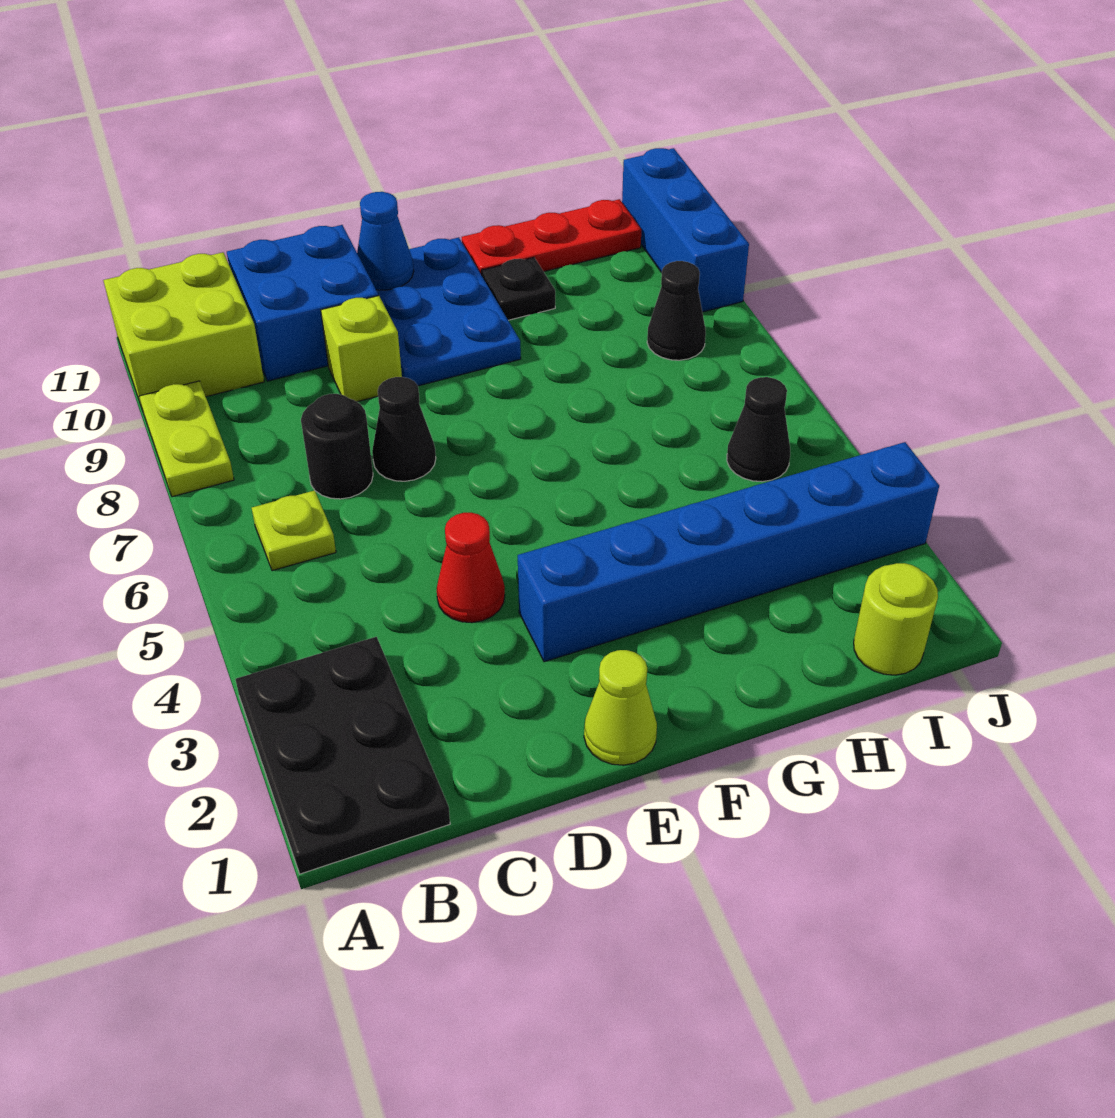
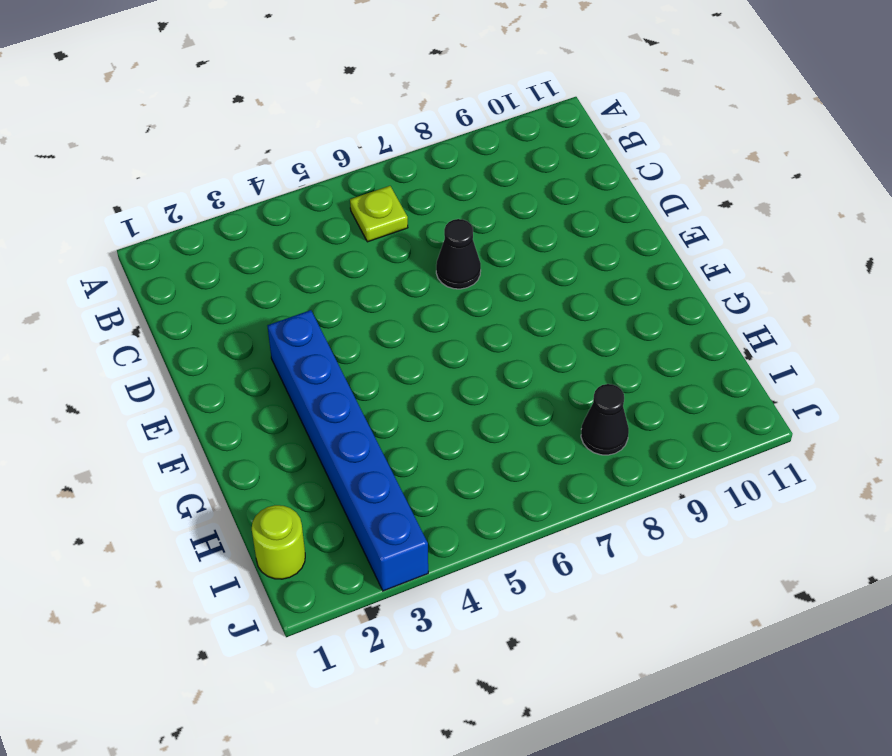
none -> black 2x3 plate [235,637,450,874]
none -> lime 1x2 plate [139,381,234,497]
none -> lime 2x2 brick [103,252,264,408]

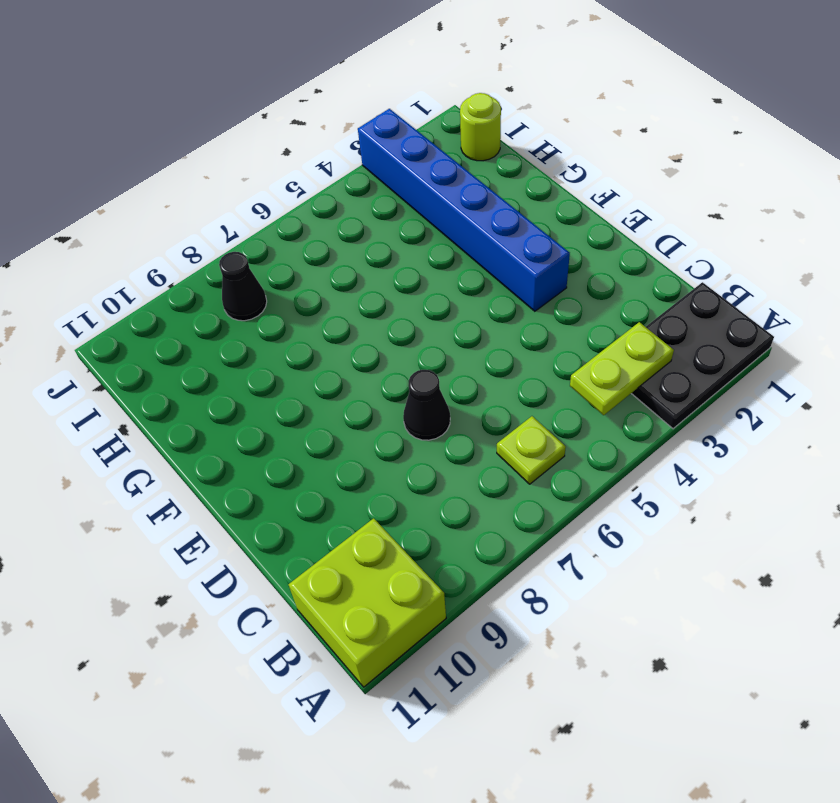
lime 1x2 plate [570,322,674,415] -> lime 1x2 plate moved to [139,381,234,497]
none -> black 1x1 round brick [301,394,373,499]
none -> blue 2x2 brick [227,225,378,381]
none -> red 1x1 cone [437,513,505,623]

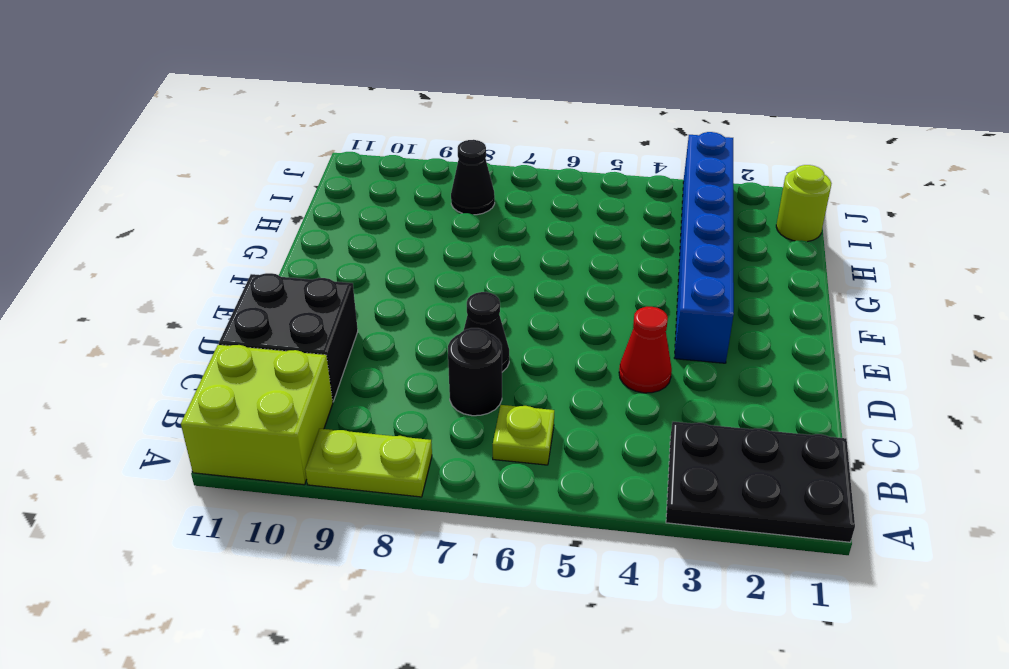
black 2x2 brick [219,273,358,402] -> blue 2x2 brick [227,225,378,381]
none -> lime 1x1 brick [321,296,402,402]
none -> lime 1x1 cone [584,650,657,765]
none -> blue 2x3 plate [376,237,521,386]

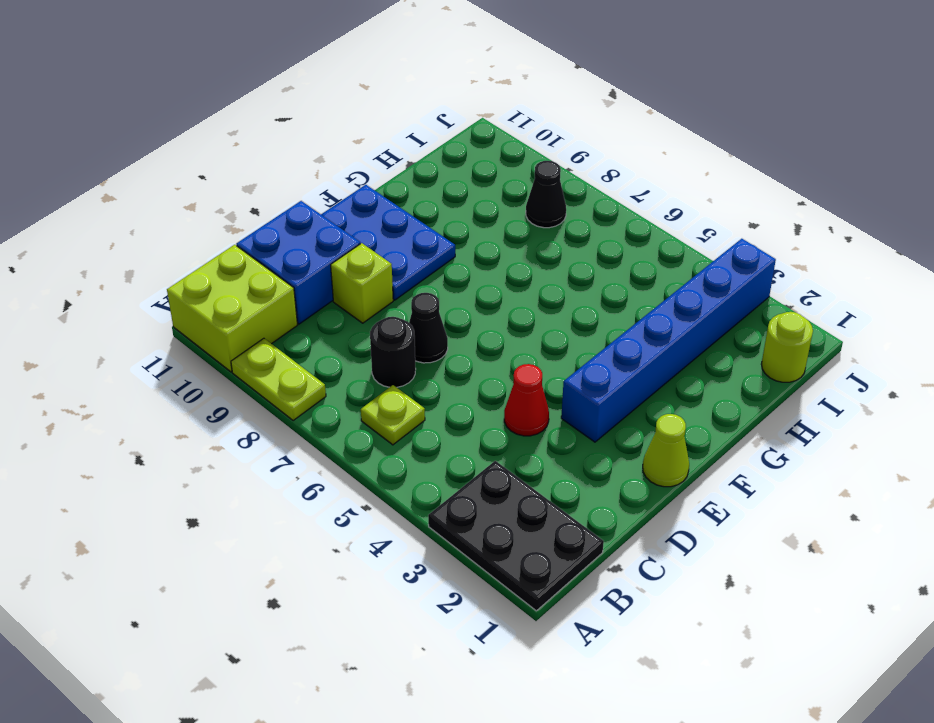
none -> black 1x1 plate [482,258,555,320]
none -> red 1x3 plate [462,199,641,275]
none -> black 1x1 cone [727,377,790,482]

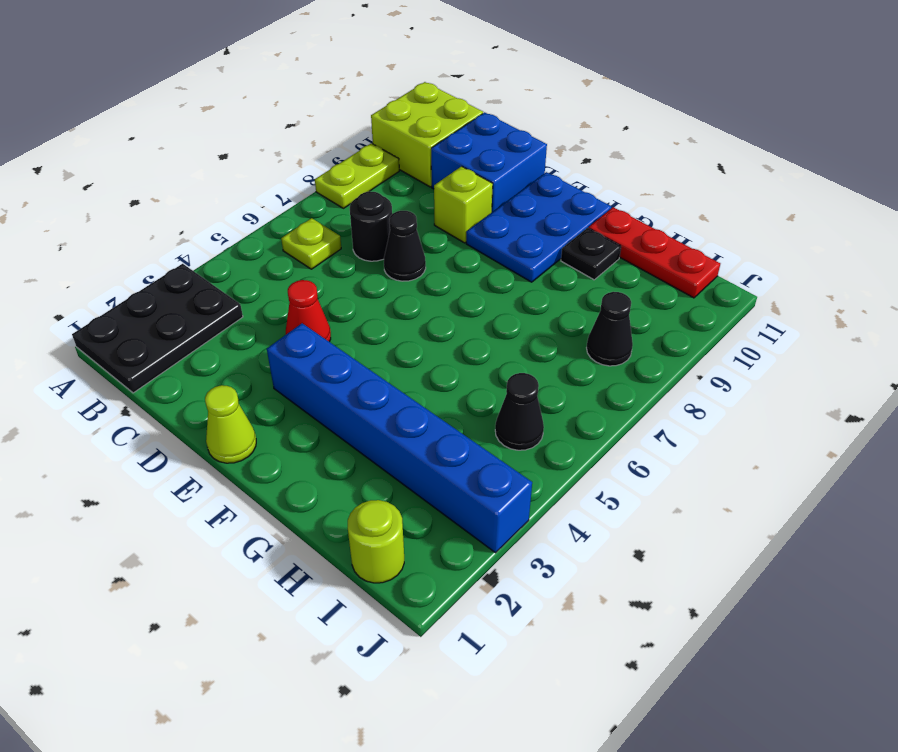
none -> blue 1x3 brick [622,148,749,312]
none -> blue 1x1 cone [357,192,414,290]

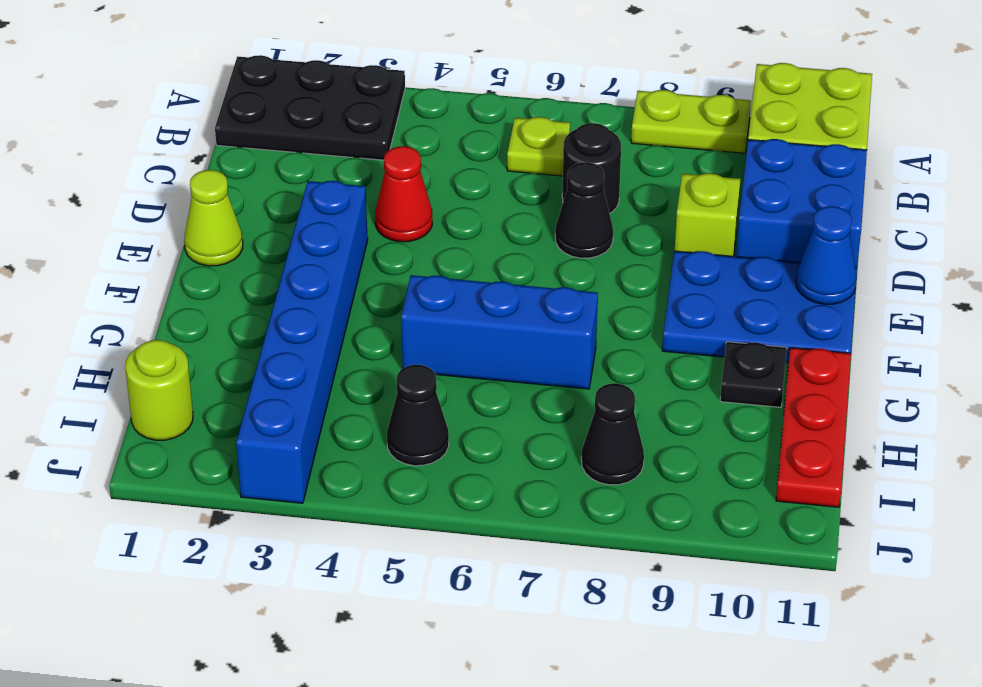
blue 1x3 brick [401,275,598,389] -> blue 1x3 brick moved to [622,148,749,312]

